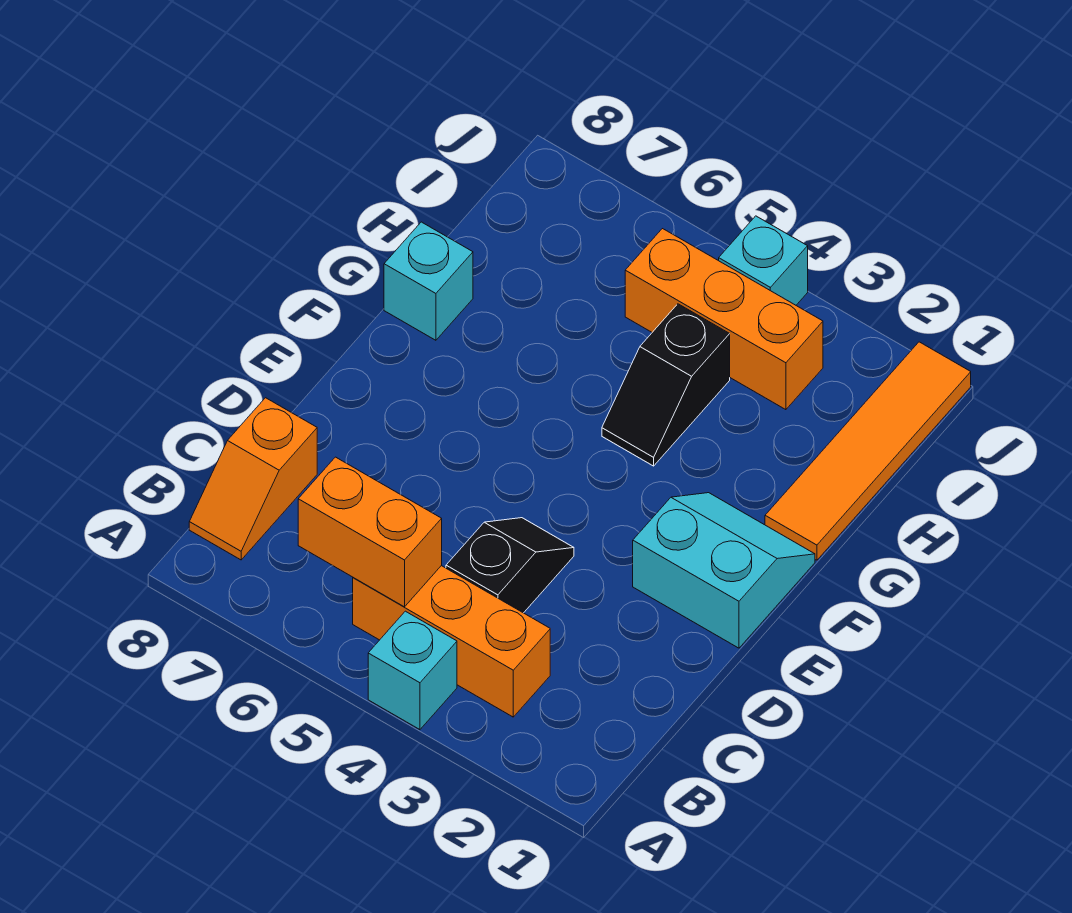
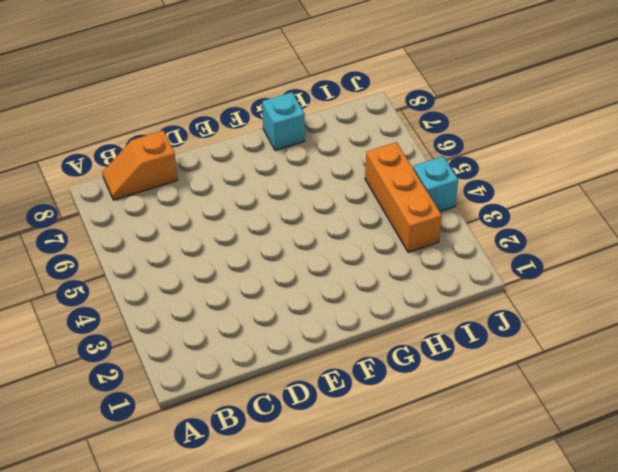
none -> cyan 1x1 brick [368,611,457,730]
none -> orange 1x3 brick [353,566,550,717]

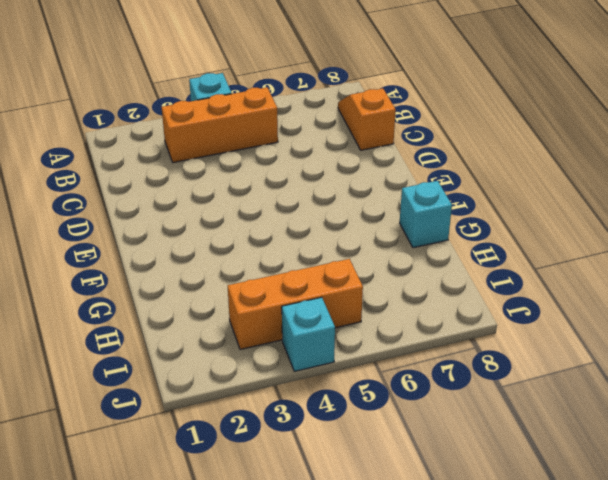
none -> black 1x2 slope [446,518,574,613]
none -> cyan 2x2 slope [633,493,815,648]

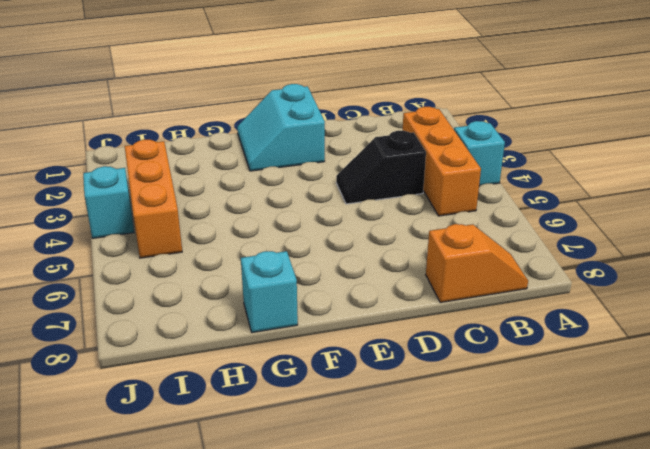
none -> orange 1x4 tile [765,342,971,560]
none -> black 1x2 slope [602,304,730,466]

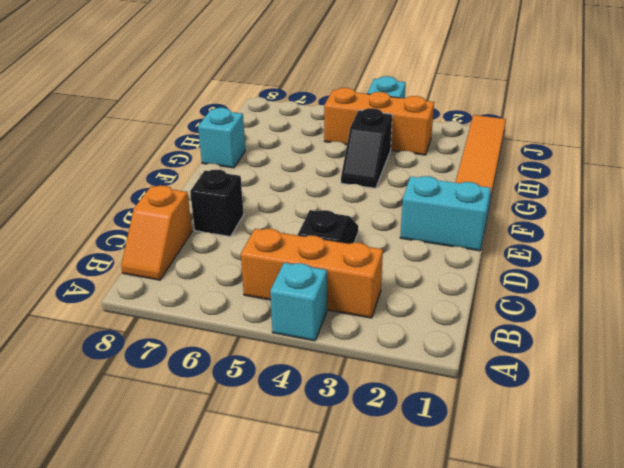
black 1x1 brick [190,170,244,236] -> none
none -> orange 1x2 brick [298,457,442,607]

